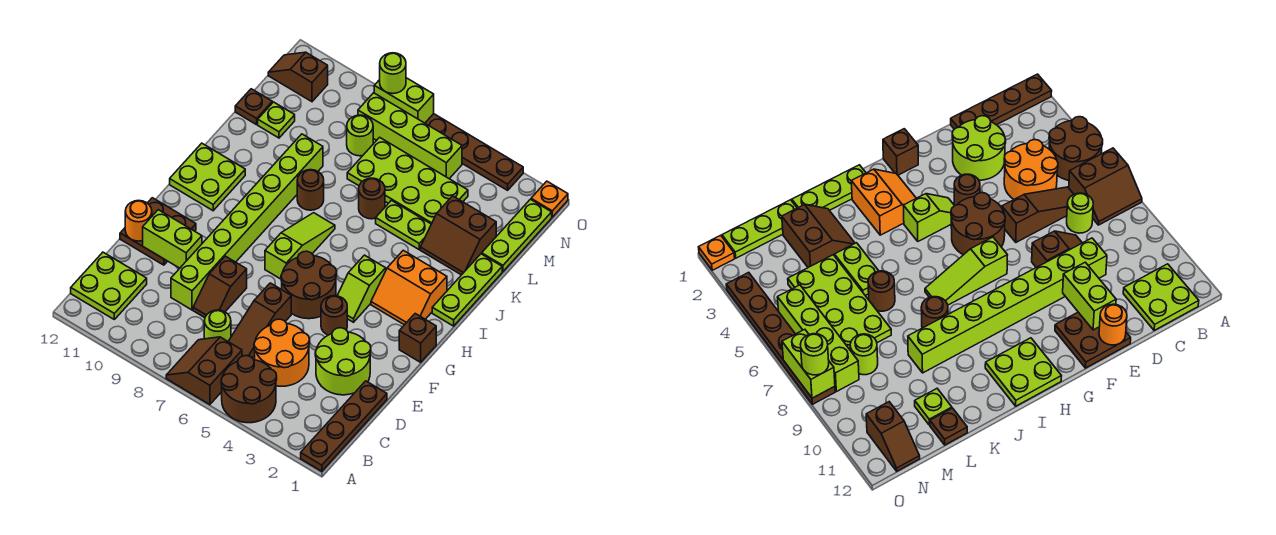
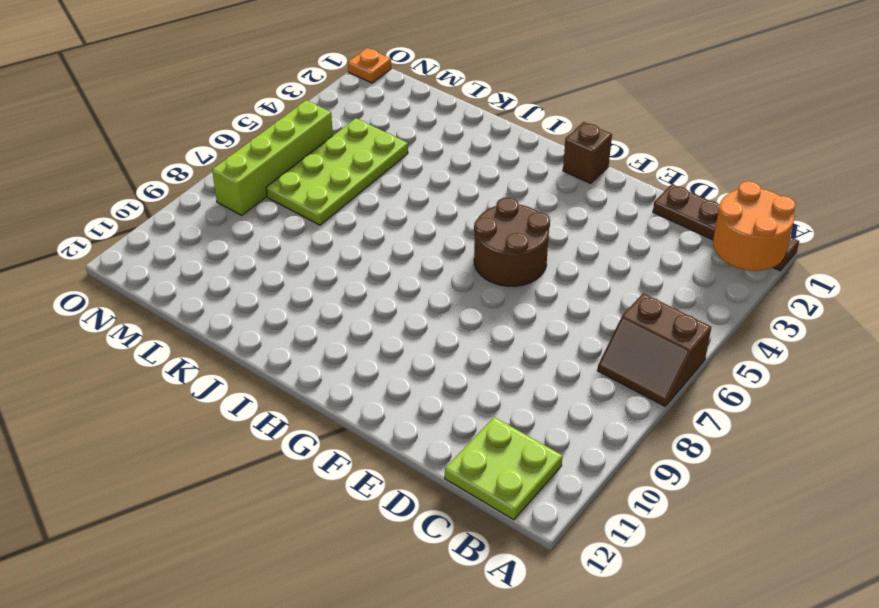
orange 2x2 round brick [713,181,796,271] -> orange 2x2 round brick moved to [254,319,310,386]
none -> brown 2x2 round brick [221,356,277,423]
none -> brown 1x3 slope [228,283,291,358]
none -> lime 1x1 round brick [204,310,231,341]
none -> lime 2x2 round brick [315,328,371,395]

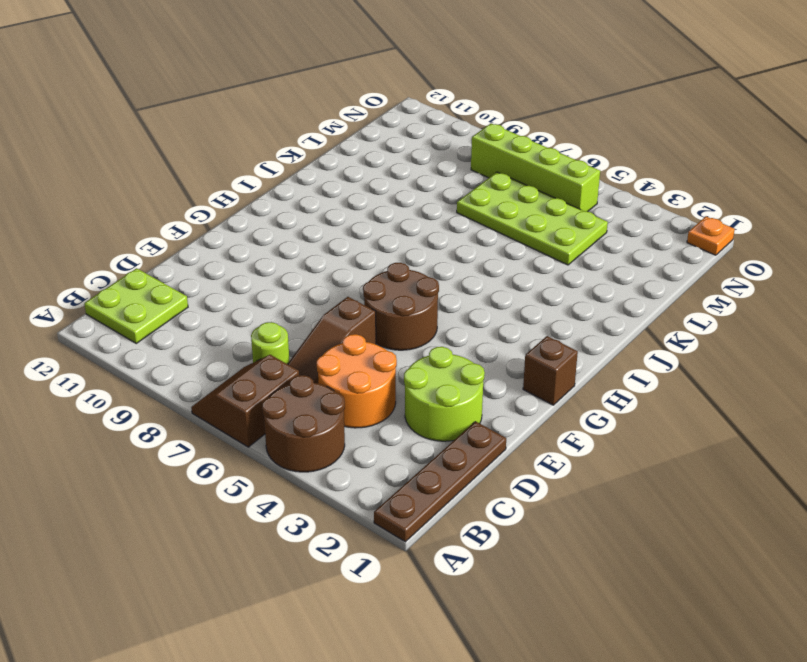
none -> brown 1x2 slope [193,256,247,318]
none -> lime 1x8 brick [171,134,323,310]
none -> brown 2x2 plate [120,198,196,265]
none -> brown 1x1 round brick [321,296,347,335]

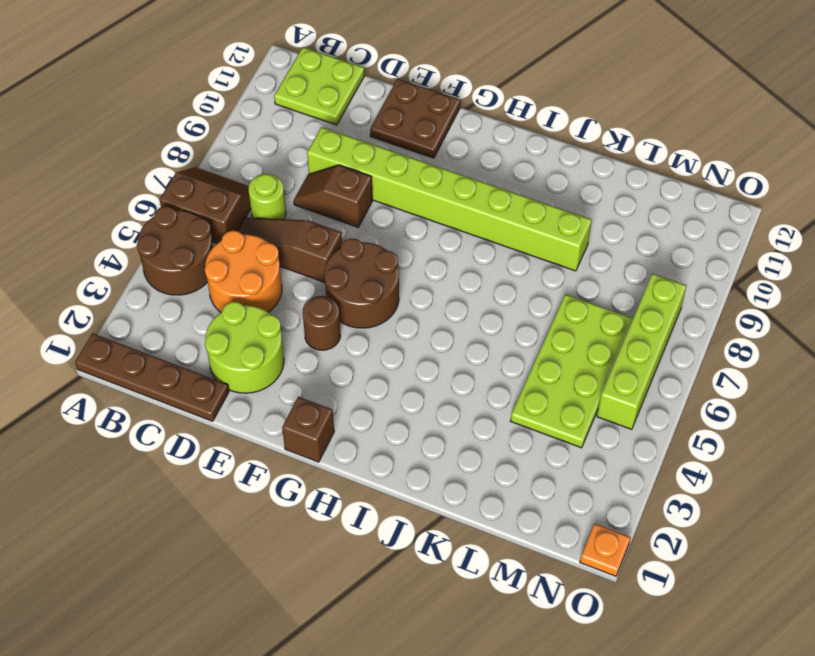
none -> lime 1x2 slope [337,255,386,322]
none -> lime 1x3 slope [265,213,335,279]
none -> orange 2x2 slope [371,250,447,325]
none -> lime 2x2 plate [170,143,245,211]

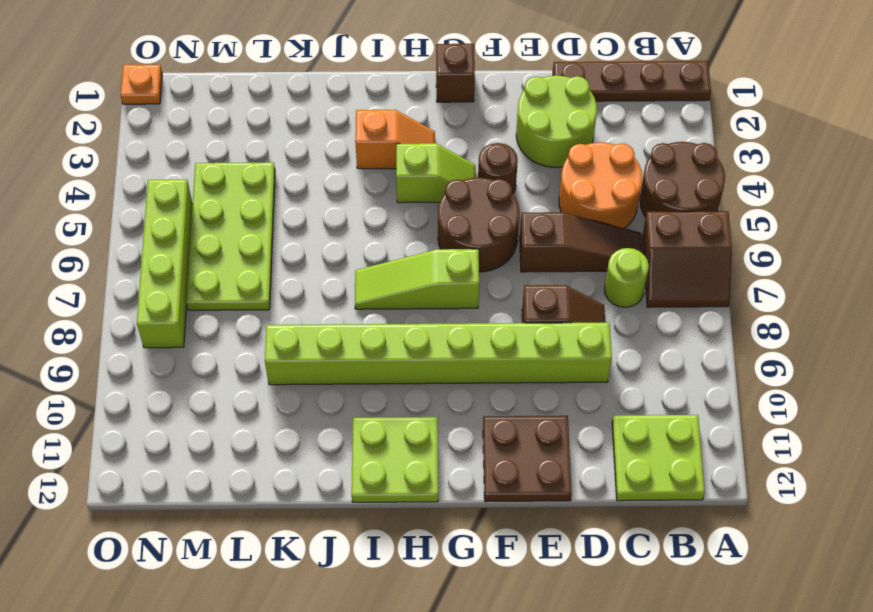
orange 1x2 slope [355,110,435,169] -> orange 2x2 slope [371,250,447,325]
none -> lime 1x3 plate [432,254,502,326]
none -> brown 1x1 round brick [297,170,324,210]
none -> brown 2x2 slope [420,196,496,275]
none -> lime 1x2 plate [376,200,431,249]

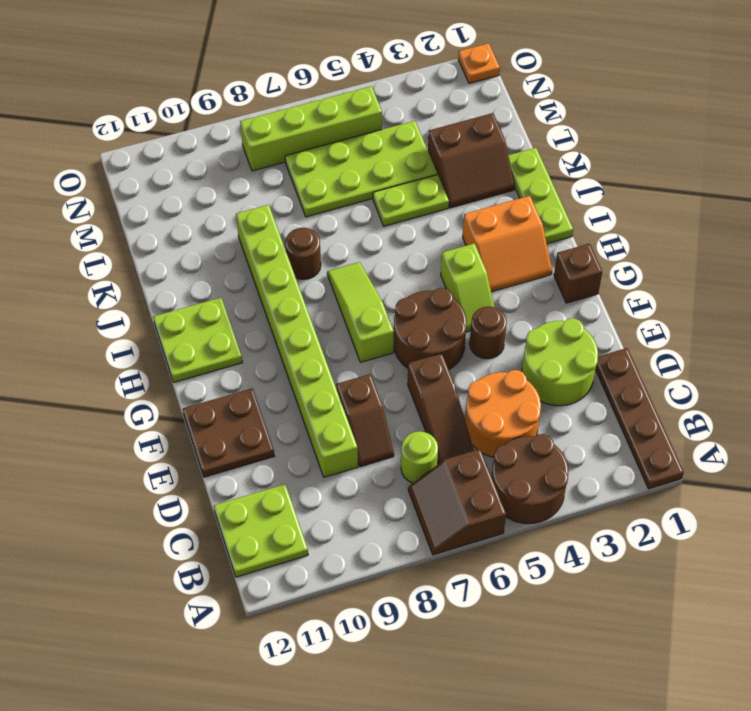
none -> brown 1x1 round brick [359,178,385,219]
none -> lime 1x3 plate [482,199,552,272]
none -> lime 1x1 plate [258,102,295,138]
none -> brown 1x1 plate [235,89,272,125]

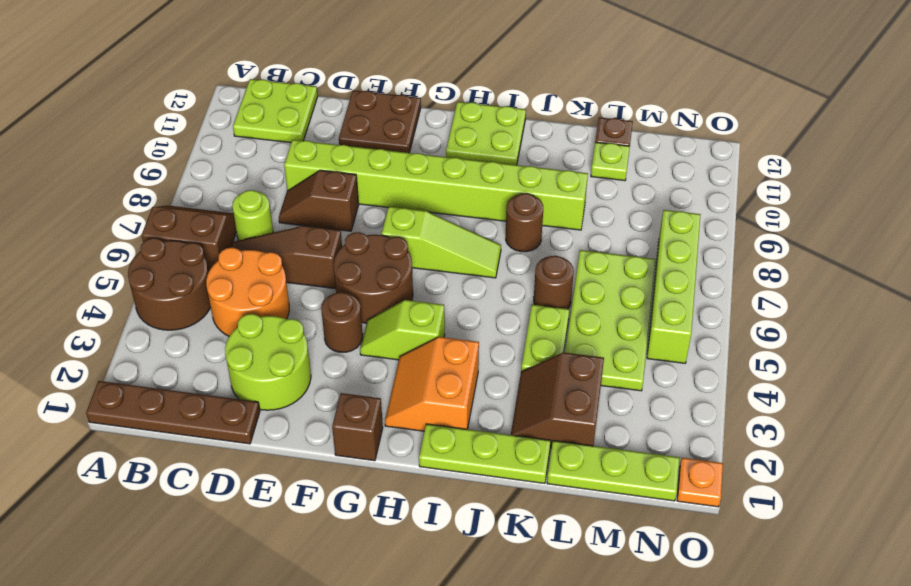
none -> lime 1x1 round brick [347,115,373,156]
none -> brown 1x2 slope [268,52,328,102]
none -> brown 1x6 plate [425,114,523,190]
none -> lime 1x2 brick [143,210,202,268]

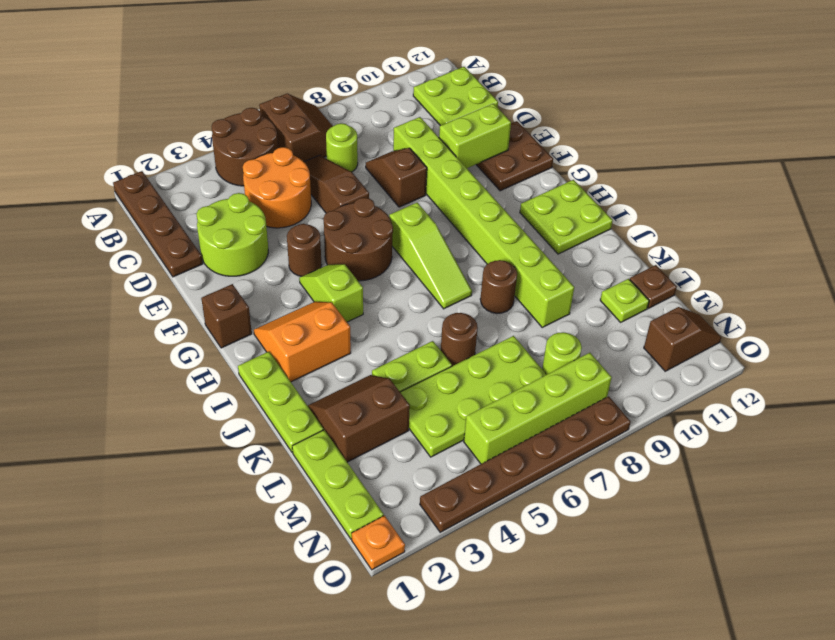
none -> orange 1x1 round brick [125,200,152,241]
none -> lime 1x2 brick [374,78,434,123]
none -> lime 1x1 round brick [380,53,406,94]

